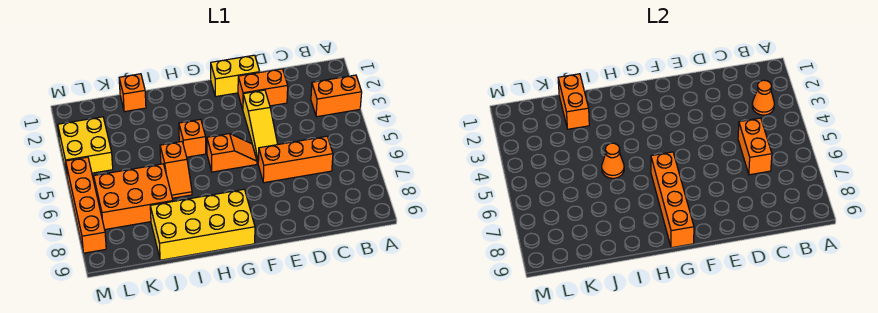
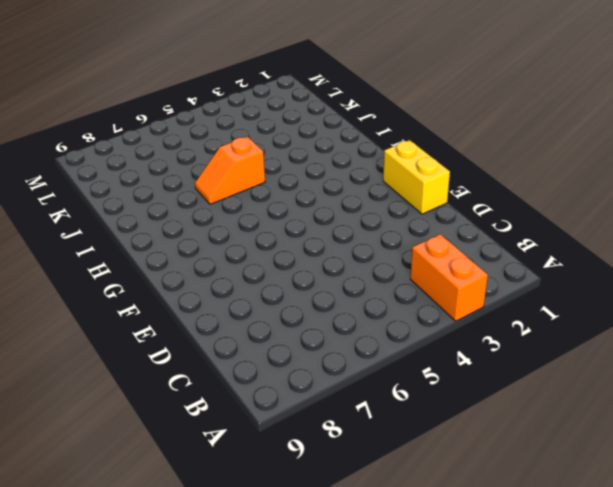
none -> orange 1x3 brick [258,136,333,183]
none -> orange 1x2 brick [238,69,288,109]
none -> yellow 1x3 slope [243,90,278,162]

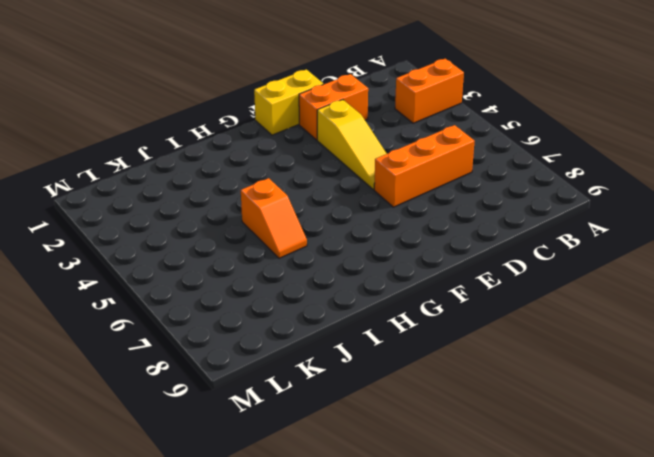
none -> orange 1x2 slope [207,134,257,172]
none -> yellow 2x4 brick [150,189,255,260]
none -> orange 1x1 brick [179,119,206,157]

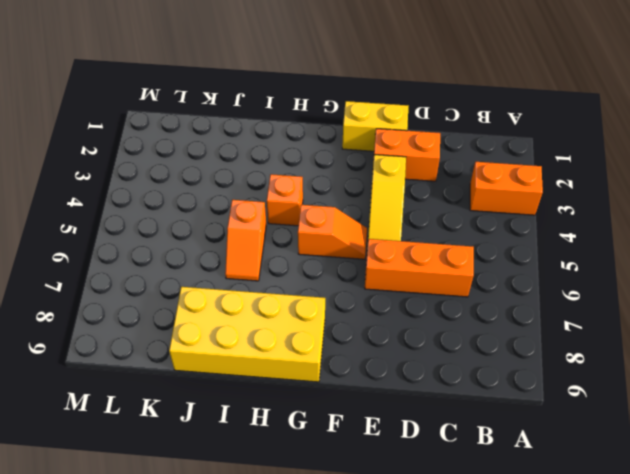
none -> orange 1x1 brick [119,74,146,112]
none -> orange 2x3 brick [94,164,173,229]
none -> yellow 2x2 brick [58,117,113,175]

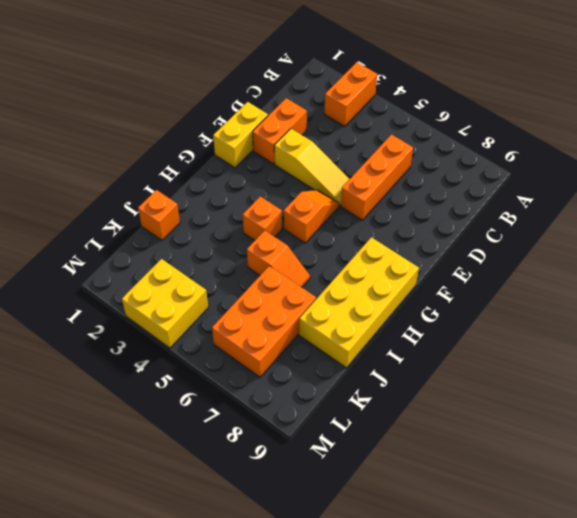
none -> orange 1x4 brick [66,157,106,253]
none -> orange 1x1 cone [752,80,774,115]
none -> orange 1x2 brick [738,118,772,175]

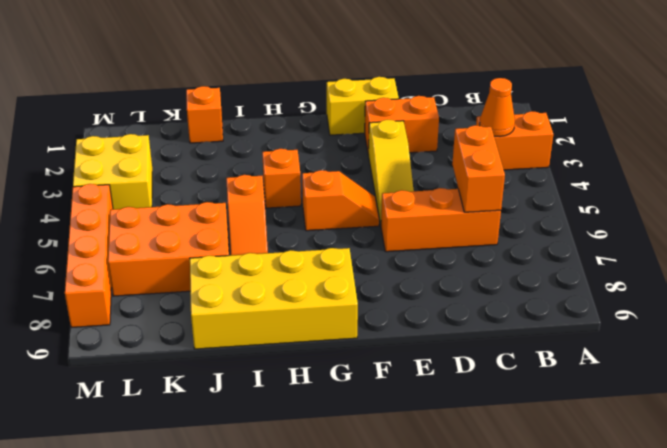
none -> orange 1x4 brick [651,152,694,248]
none -> orange 1x1 cone [602,143,624,178]
none -> orange 1x2 brick [558,74,589,129]

